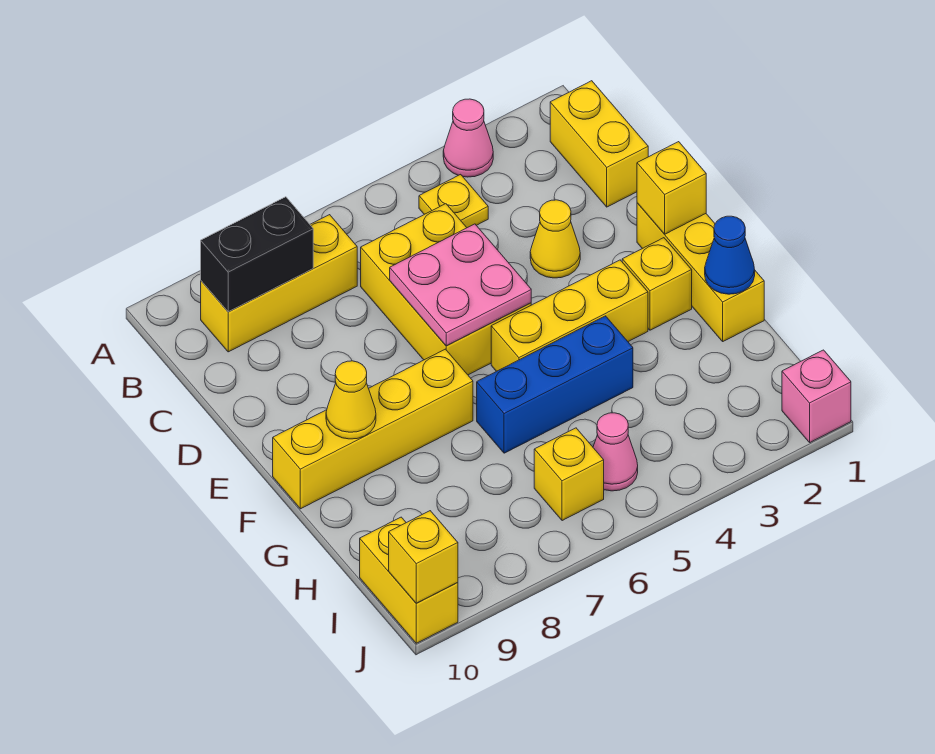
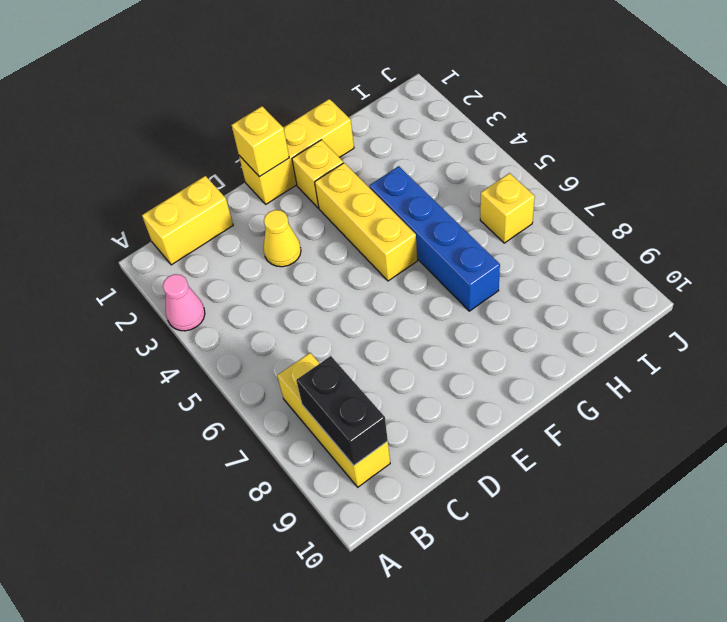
blue 1x4 brick [369,166,500,311] -> blue 1x3 brick [477,316,633,453]
none -> yellow 1x1 plate [419,174,488,228]
none -> yellow 2x3 brick [361,204,531,375]
none -> yellow 1x4 brick [273,349,473,509]

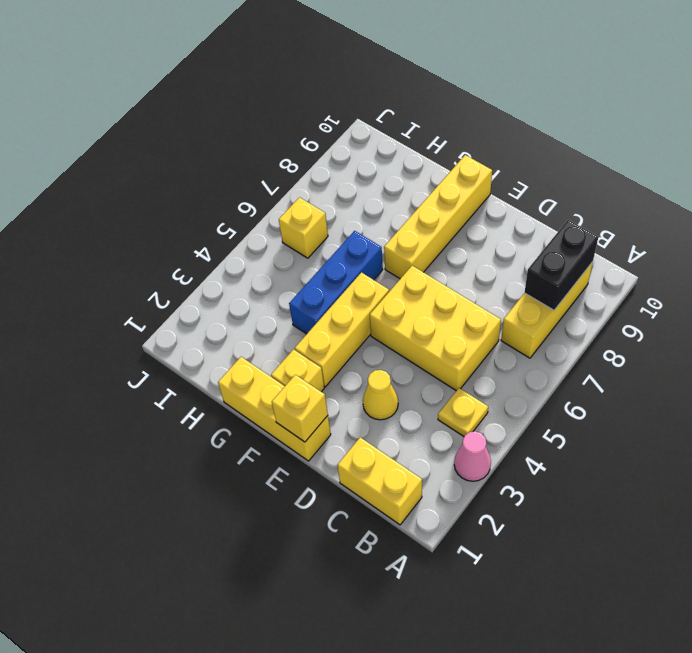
none -> pink 1x1 cone [593,413,638,491]
none -> yellow 1x2 brick [360,517,458,643]
none -> pink 1x1 brick [782,350,851,442]

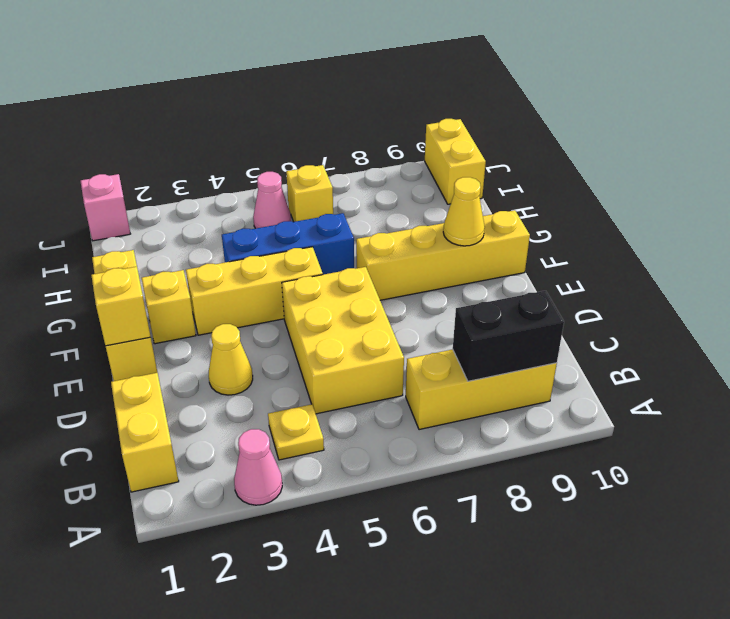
none -> pink 2x2 plate [390,224,531,346]
none -> blue 1x1 cone [705,216,755,294]
none -> yellow 1x1 brick [389,511,458,603]

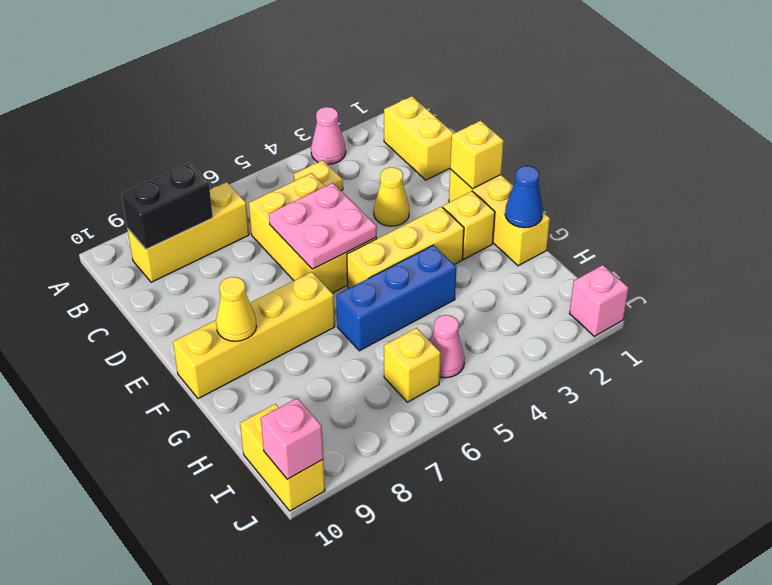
pink 1x1 brick [261,398,323,479] -> yellow 1x1 brick [389,511,458,603]

